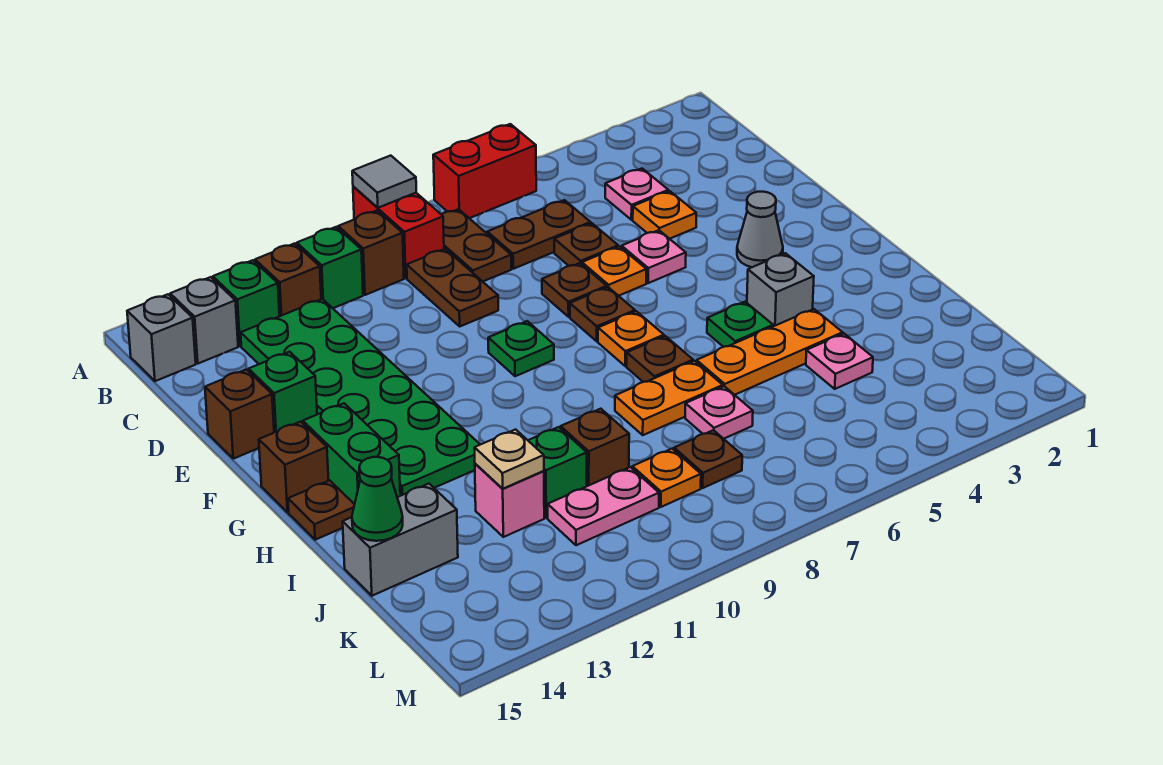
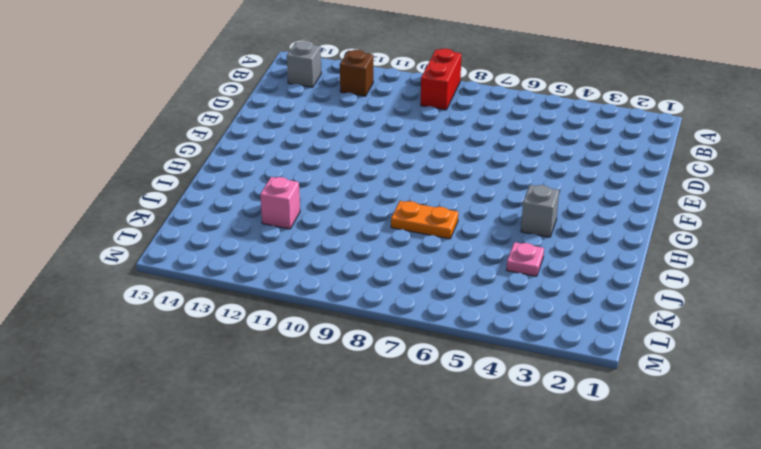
none -> red 1x2 brick [433,124,536,218]
none -> brown 1x2 plate [441,209,511,282]
none -> brown 1x1 brick [338,211,404,295]
none -> green 1x1 brick [297,227,363,308]

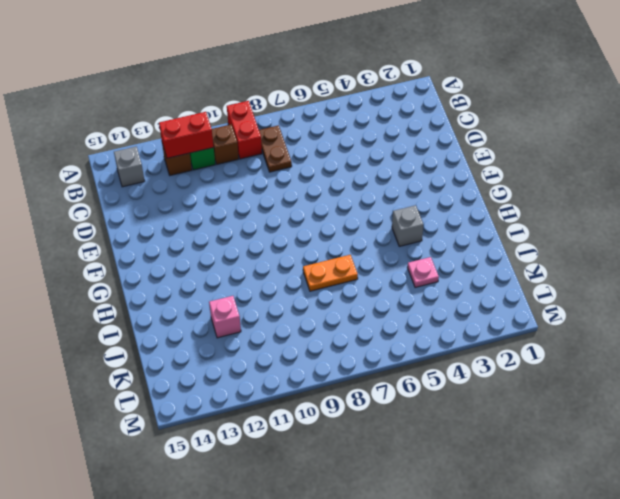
red 1x2 brick [159,112,214,158] -> red 1x2 brick moved to [433,124,536,218]
none -> green 1x1 brick [213,260,279,346]
none -> grey 1x1 brick [127,294,196,381]
none -> pink 1x1 plate [605,169,668,220]
none -> brown 1x2 plate [487,200,591,269]

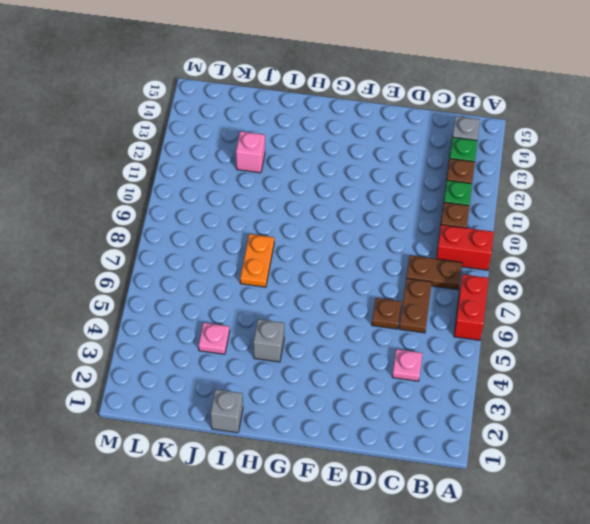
grey 1x1 brick [211,390,243,433] -> grey 1x1 brick moved to [127,294,196,381]
none -> brown 1x2 plate [407,249,498,326]
none -> green 2x6 plate [241,299,480,496]
none -> orange 1x1 plate [633,191,696,239]
none -> pink 1x1 plate [622,230,686,283]

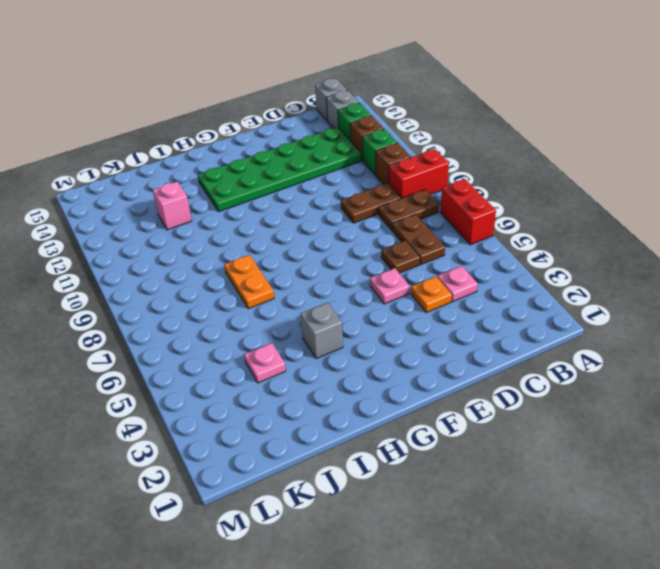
none -> orange 1x1 plate [582,247,646,296]
none -> brown 1x1 plate [542,263,607,317]
none -> green 1x1 brick [249,352,317,433]
none -> brown 1x1 brick [205,370,274,459]

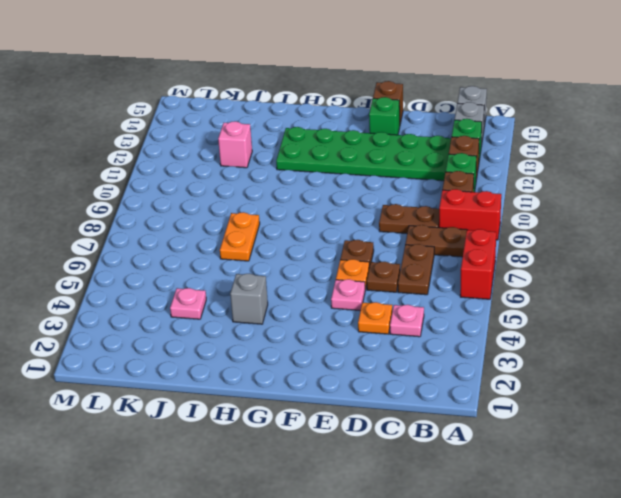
none -> grey 1x1 cone [737,192,783,267]
none -> brown 1x1 plate [570,287,635,341]
none -> green 1x1 plate [488,321,554,376]
none -> orange 1x1 plate [598,311,664,366]

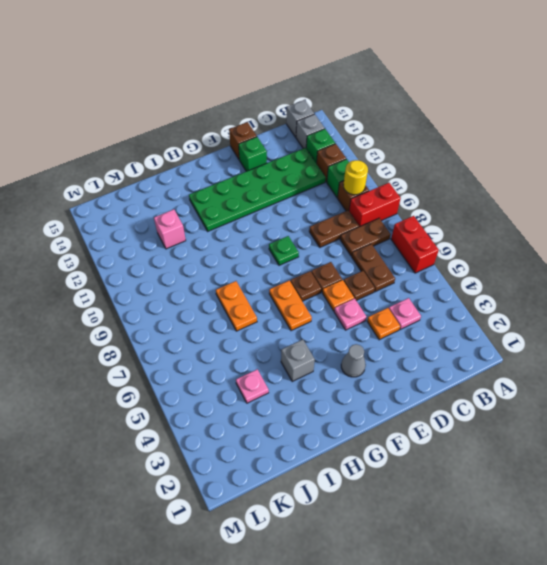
yellow 1x1 round brick [343,160,368,195] -> none
orange 1x2 plate [269,280,312,331] -> orange 1x1 plate [598,311,664,366]
none -> green 1x2 brick [303,403,400,504]
none -> brown 1x1 brick [259,422,329,512]
none -> green 1x1 plate [707,302,773,347]
none -> brown 1x1 plate [627,336,693,382]

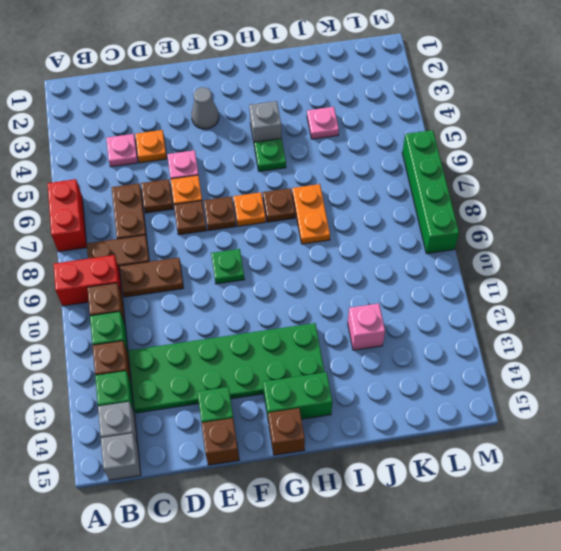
green 1x4 brick [402,130,459,254] -> none
none -> brown 1x1 plate [288,480,355,540]
none -> orange 1x3 plate [697,309,843,395]
none -> pink 1x1 plate [685,386,753,439]
none -> brown 1x1 brick [561,409,629,486]

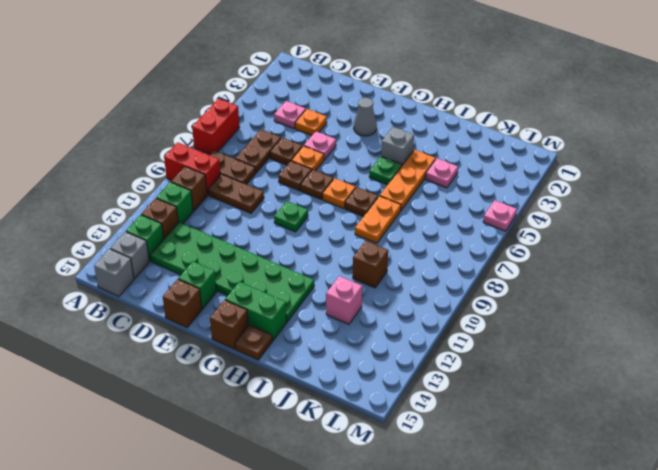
pink 1x1 plate [483,200,517,231] -> pink 1x1 plate moved to [685,386,753,439]
none -> green 1x1 brick [528,427,587,518]
none -> grey 1x2 brick [343,484,458,596]
none -> brown 1x1 plate [674,430,742,488]
none -> orange 1x1 plate [632,449,701,507]

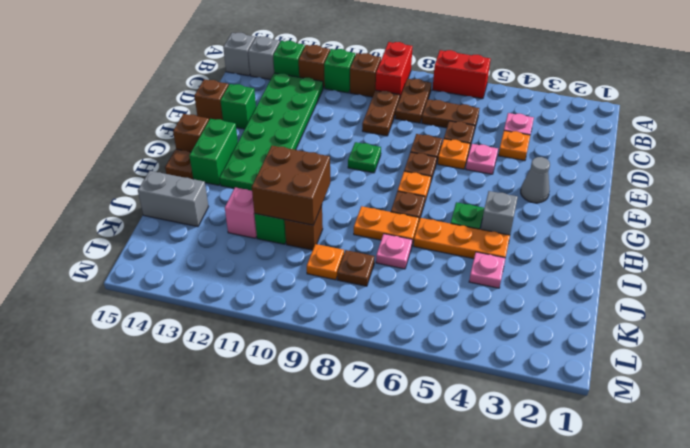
brown 2x2 brick [252,146,330,225] -> none
none -> pink 1x2 plate [548,467,659,545]
none -> grey 1x1 tile [352,156,416,208]
none -> tan 1x1 plate [474,430,544,489]
none -> green 1x1 cone [352,457,403,541]

